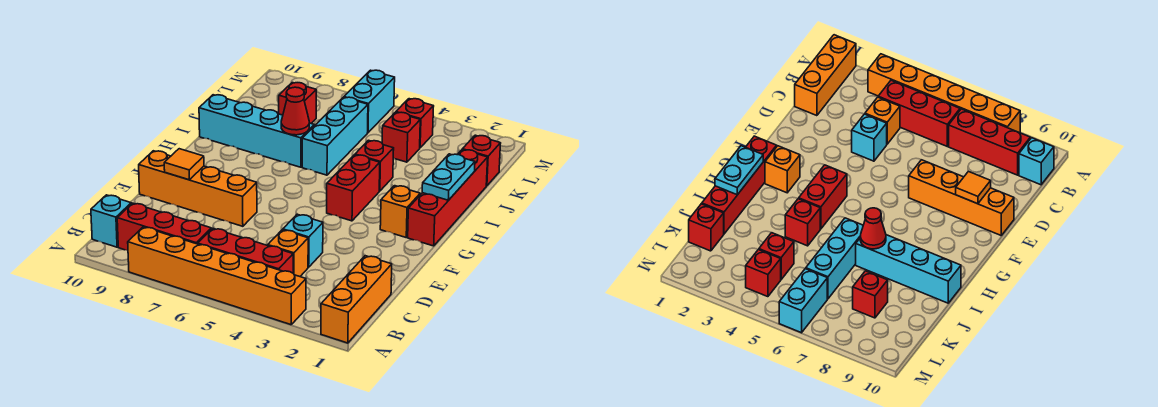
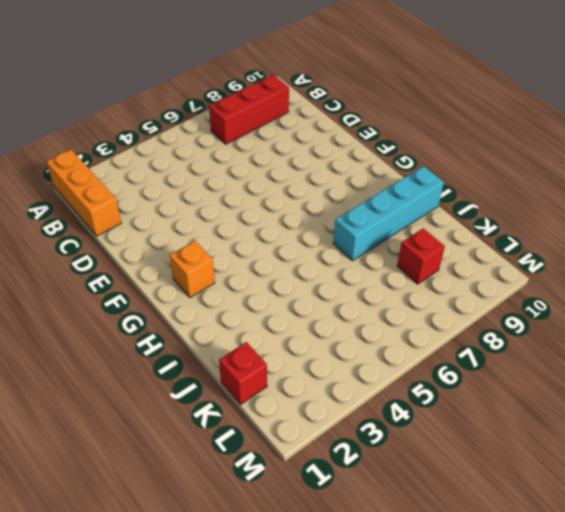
none -> orange 1x6 brick [128,227,306,325]
none -> red 1x3 brick [198,228,293,273]
none -> cyan 1x1 brick [91,195,131,247]

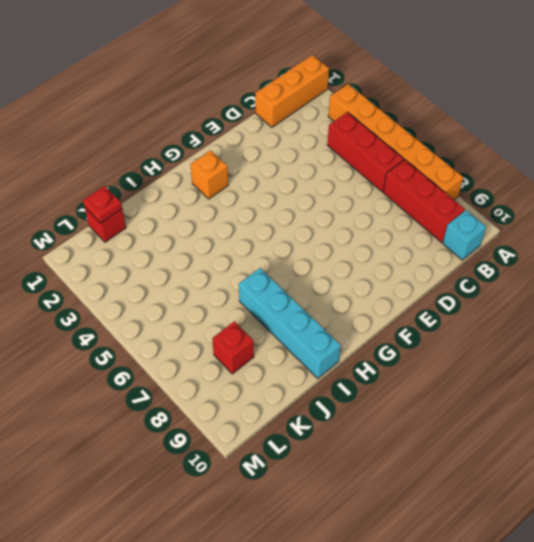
red 1x1 plate [83,186,122,223] -> none
none -> orange 1x1 brick [268,230,308,276]
none -> cyan 1x1 brick [283,214,323,267]
none -> orange 1x4 brick [139,151,257,226]

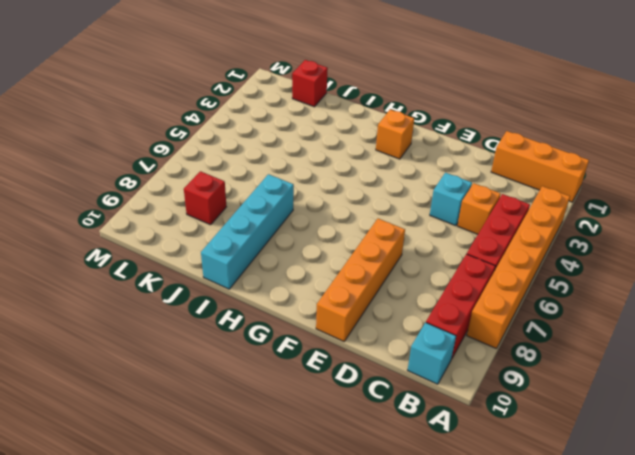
none -> red 1x4 brick [408,150,488,246]
none -> red 1x2 brick [327,155,380,221]
none -> red 1x1 brick [355,140,394,191]

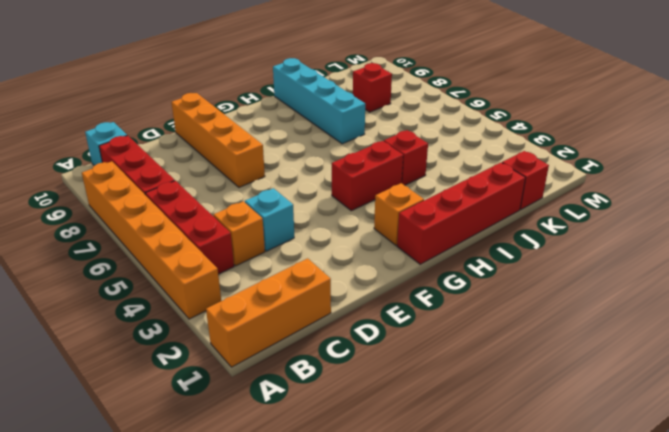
none -> cyan 1x3 brick [302,97,368,175]
none -> red 1x1 brick [382,112,420,162]
none -> red 1x1 brick [396,99,434,148]

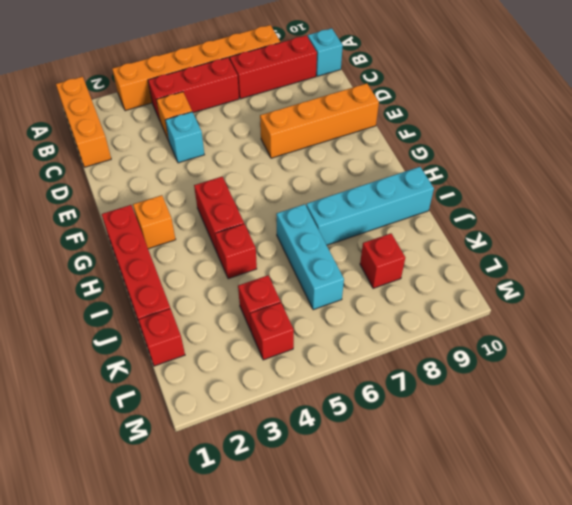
none -> cyan 1x2 brick [344,70,395,133]
none -> orange 1x1 tile [164,149,204,180]
none -> cyan 1x2 plate [422,154,475,200]

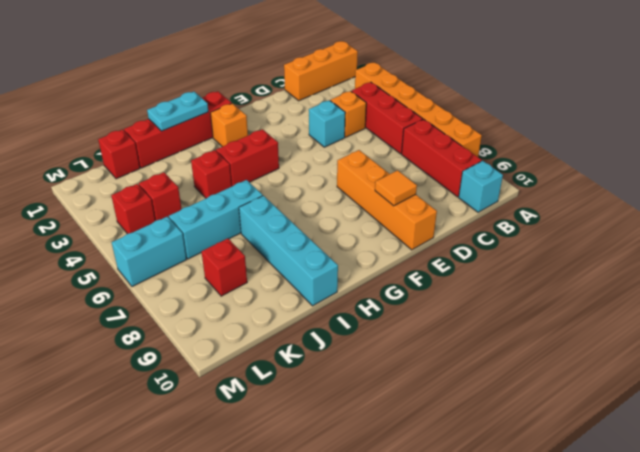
none -> red 1x1 cone [281,87,309,135]

